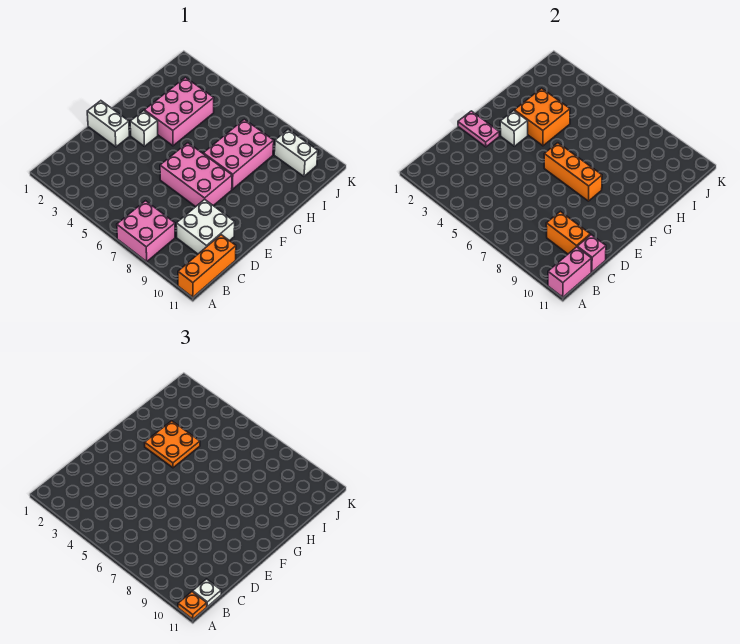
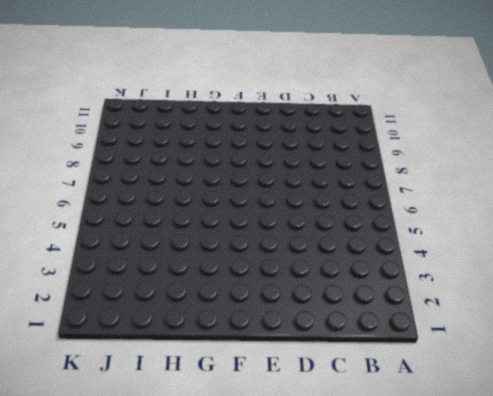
none -> pink 2x2 brick [117,201,175,261]
none -> orange 1x3 brick [178,235,236,297]
none -> white 2x2 brick [176,199,235,254]

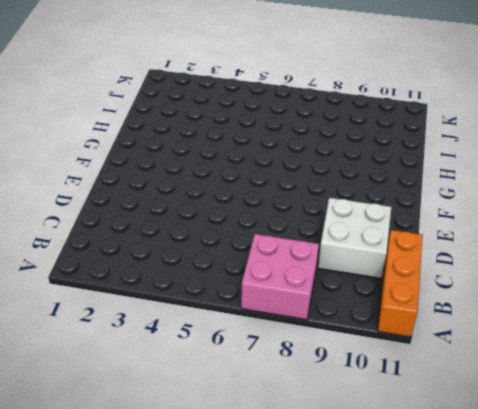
none -> white 1x2 brick [87,101,129,147]
none -> pink 2x3 brick [160,143,232,207]
none -> white 1x1 brick [130,111,158,146]

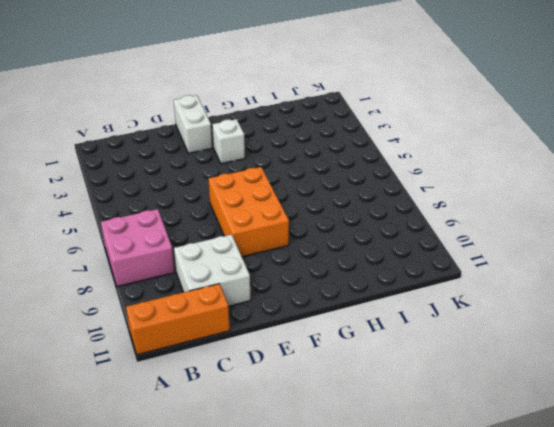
orange 2x3 brick [208,167,289,257] -> pink 2x3 brick [160,143,232,207]
none -> pink 2x3 brick [144,77,214,146]
none -> pink 2x3 brick [203,119,274,189]
none -> white 1x2 brick [274,130,318,176]

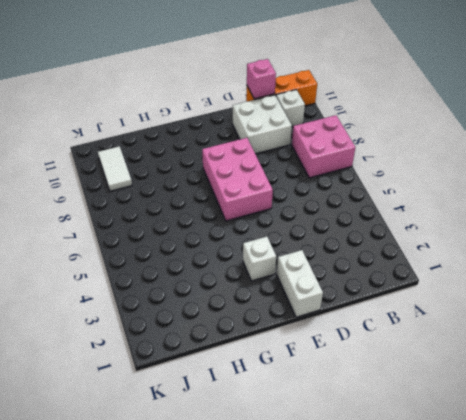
white 1x1 brick [276,90,305,126] -> white 1x1 brick moved to [500,111,528,146]
white 1x2 tile [98,146,132,191] -> white 1x2 brick [274,130,318,176]
none -> pink 2x3 brick [144,77,214,146]
none -> pink 2x3 brick [203,119,274,189]
none -> pink 1x2 brick [548,247,592,297]

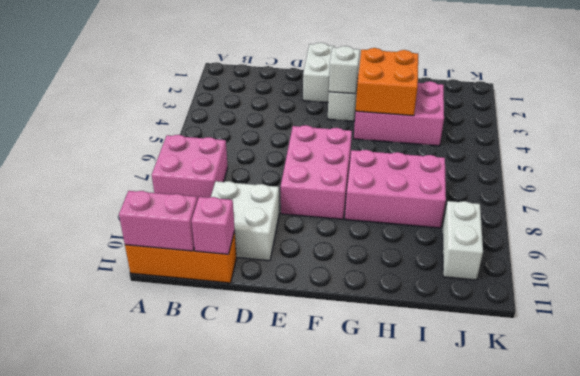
none -> orange 1x2 brick [546,211,590,254]
none -> pink 1x2 plate [458,111,499,147]
none -> orange 1x3 brick [544,143,602,201]

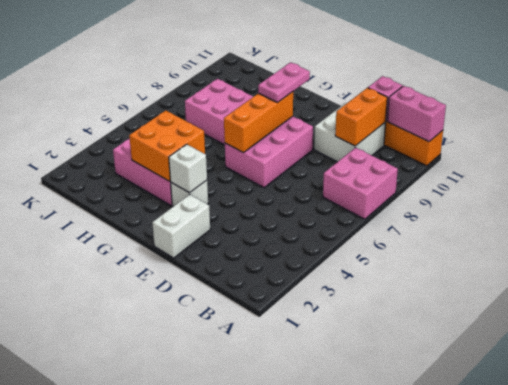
pink 1x2 plate [258,62,310,102] -> pink 1x2 plate moved to [458,111,499,147]
none -> white 1x2 brick [274,130,318,176]
none -> orange 1x1 plate [178,592,207,619]
none -> white 1x1 plate [193,579,221,607]

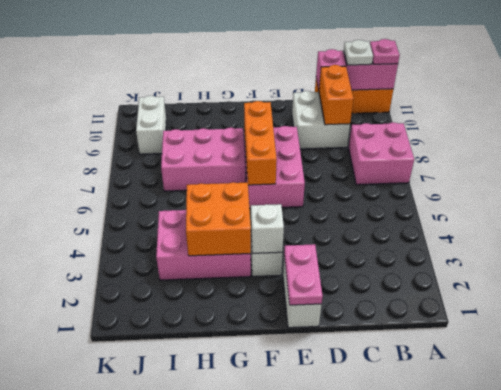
pink 1x1 plate [370,39,400,64] -> orange 1x1 plate [178,592,207,619]
none -> orange 2x2 plate [145,421,200,468]

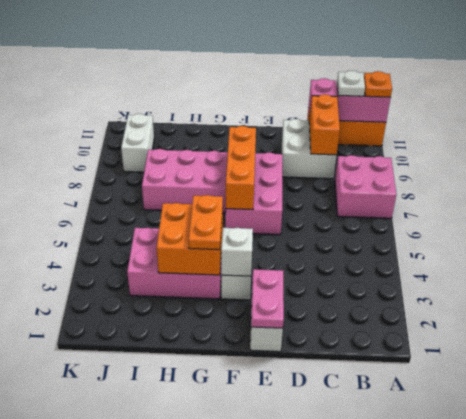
orange 1x2 plate [189,195,223,250] -> orange 2x2 plate [145,421,200,468]

